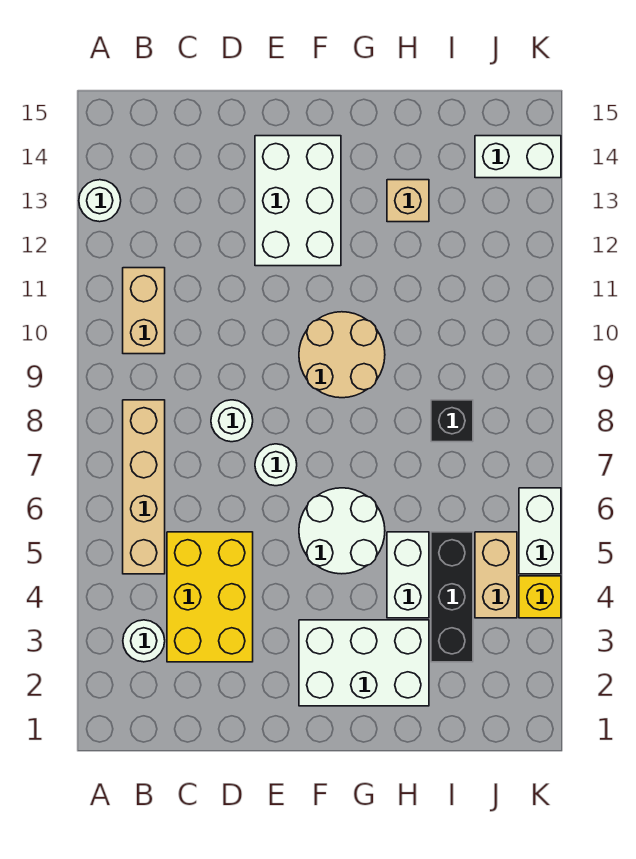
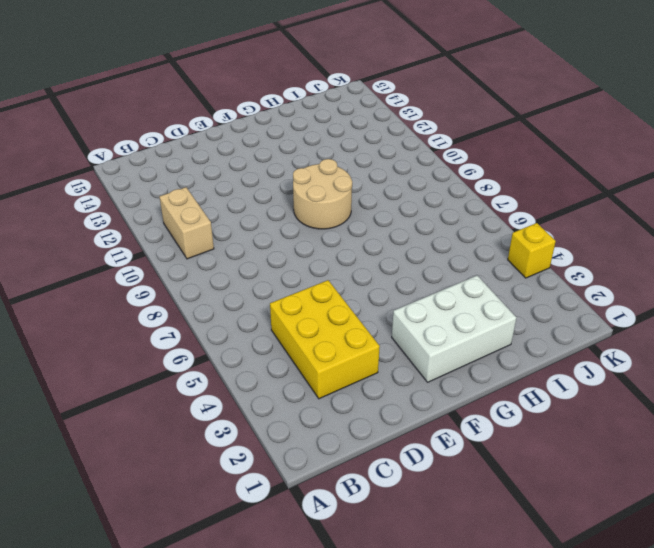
none -> white 1x1 round brick [79,180,121,222]
none -> white 1x1 round brick [123,620,165,662]
none -> tan 1x4 brick [123,400,165,574]

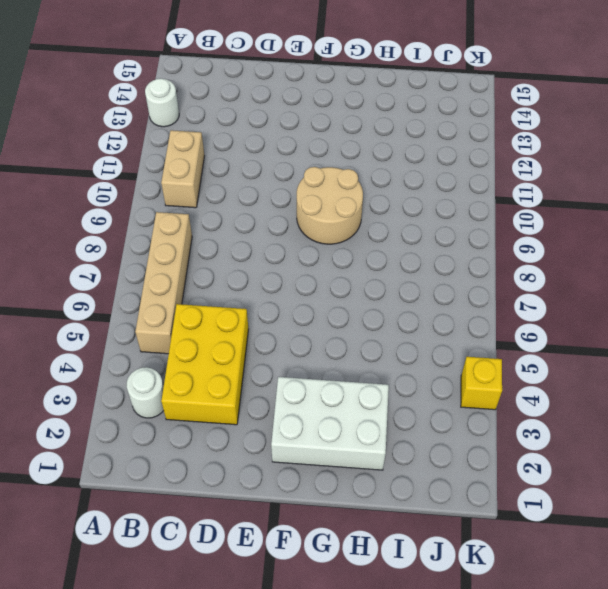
none -> white 1x1 round brick [211,400,253,442]
none -> white 1x1 round brick [255,444,297,486]
none -> white 2x3 brick [255,136,341,266]

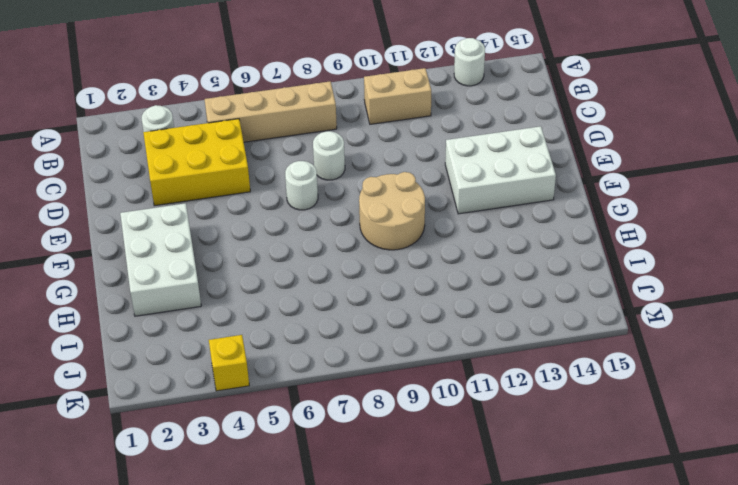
none -> white 2x2 round brick [299,488,385,574]
none -> white 1x2 brick [387,532,429,618]
none -> tan 1x1 brick [387,180,429,222]

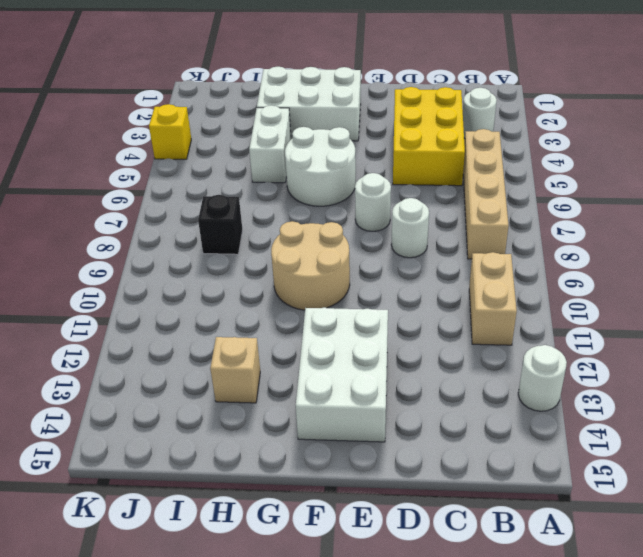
none -> black 1x3 brick [431,532,473,662]
none -> tan 1x2 brick [475,532,517,618]
none -> white 1x2 brick [475,136,561,178]

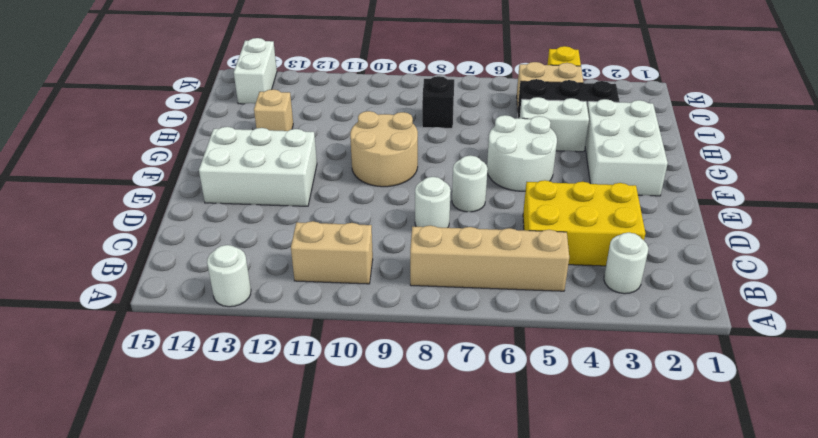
none -> white 1x2 brick [519,488,561,574]

